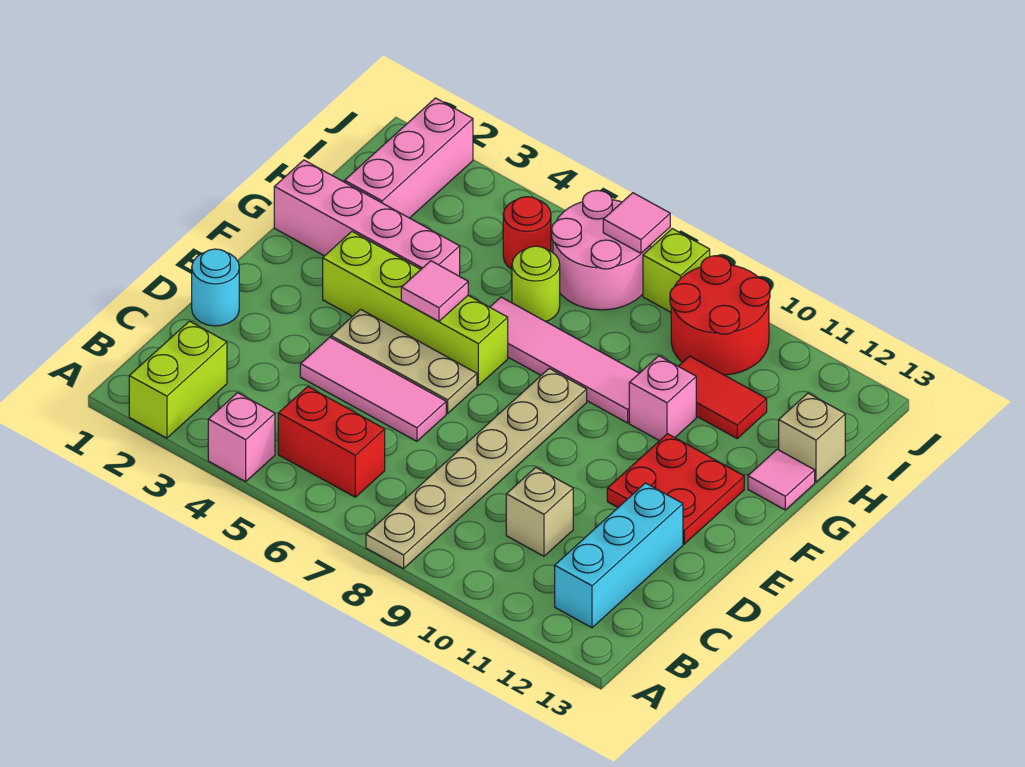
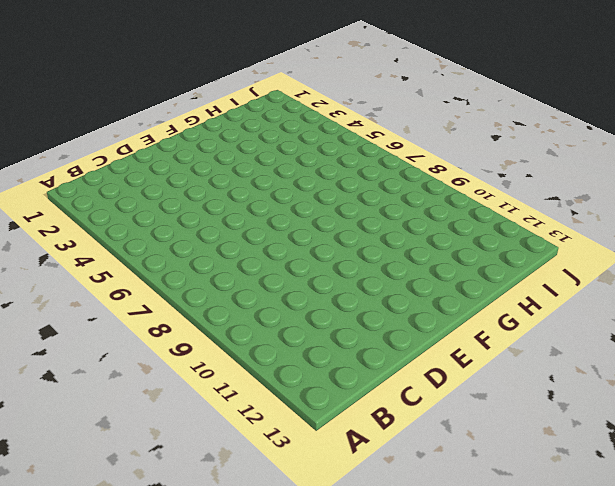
none -> lime 1x2 brick [129,321,227,438]
none -> pink 1x1 brick [208,393,275,481]
none -> tan 1x6 plate [366,369,587,569]

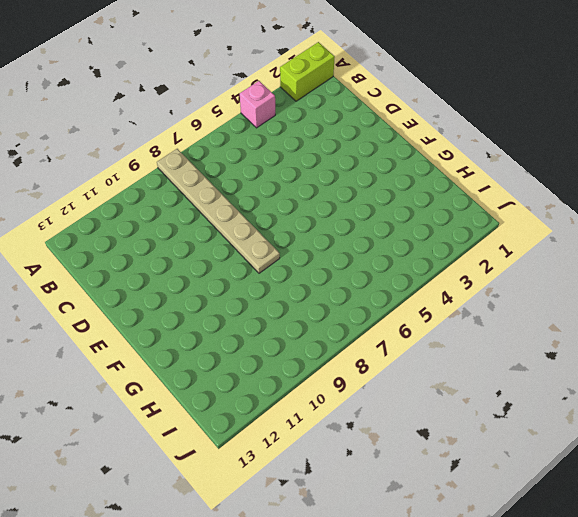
lime 1x2 brick [280,42,335,101] -> lime 1x2 brick turned to [129,321,227,438]
none -> red 1x2 brick [278,387,385,497]
none -> cyan 1x3 brick [555,483,683,628]
none -> tan 1x1 brick [506,467,573,556]

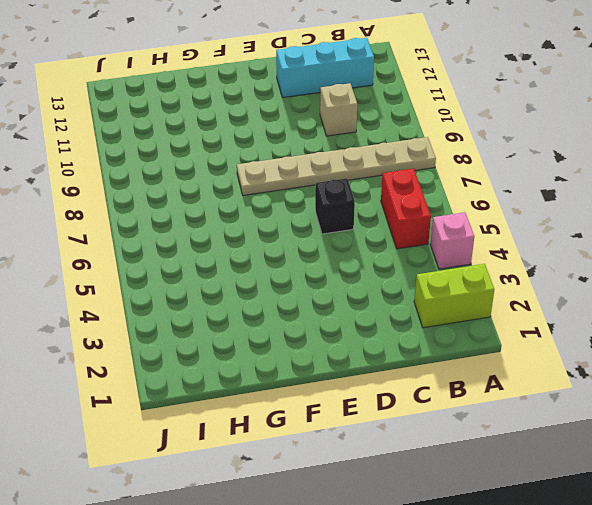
black 1x1 brick [315,178,355,234] -> pink 1x3 tile [300,337,446,441]
none -> cyan 1x1 round brick [192,249,239,326]
none -> tan 1x3 plate [331,309,477,413]
none -> red 2x2 plate [607,434,744,544]

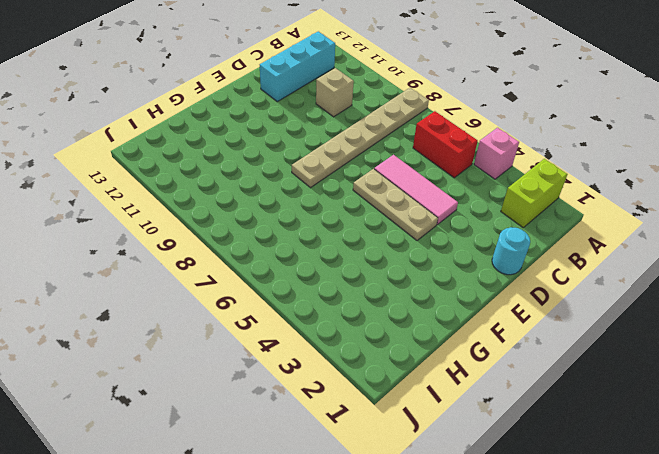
none -> red 2x2 plate [607,434,744,544]
none -> lime 1x4 brick [323,232,508,385]
none -> pink 1x4 brick [274,160,460,276]

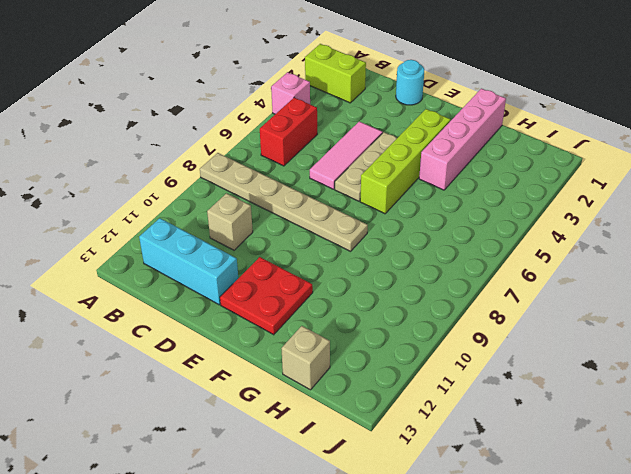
none -> pink 1x4 tile [490,297,639,423]
none -> pink 1x1 brick [629,356,696,441]
none -> pink 1x1 tile [748,449,815,510]

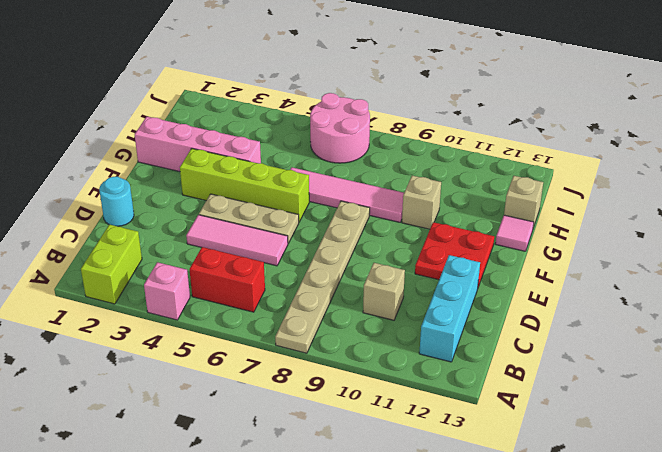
tan 1x1 brick [402,176,441,229] -> pink 1x1 brick [629,356,696,441]
none -> pink 1x3 brick [345,98,473,218]
none -> lime 1x1 round brick [512,246,560,321]
none -> red 1x2 tile [678,356,767,438]

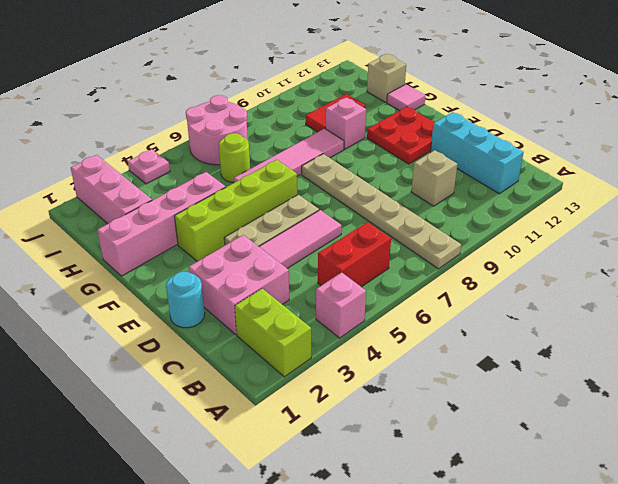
pink 2x2 brick [189,235,289,335] -> none
pink 1x1 plate [128,149,170,184] -> none
none -> red 1x1 round brick [503,197,551,269]
none -> red 2x2 round brick [670,256,770,375]
none -> lime 1x1 brick [643,229,710,312]

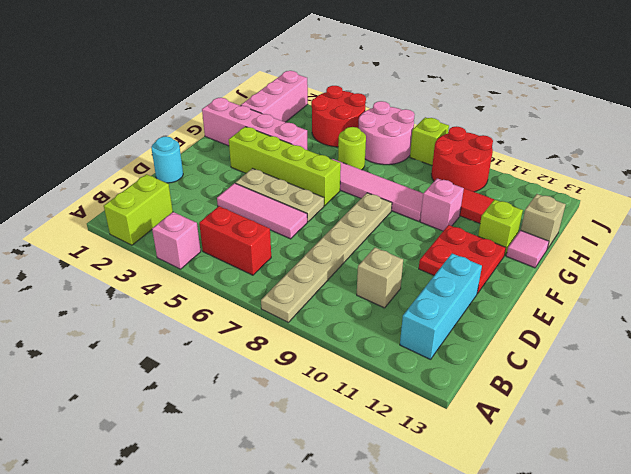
lime 1x1 brick [478,199,523,255] -> none
red 2x2 round brick [311,86,366,147] -> red 1x1 round brick [503,197,551,269]
none -> pink 1x1 tile [401,261,468,321]
none -> pink 1x1 tile [603,193,670,253]

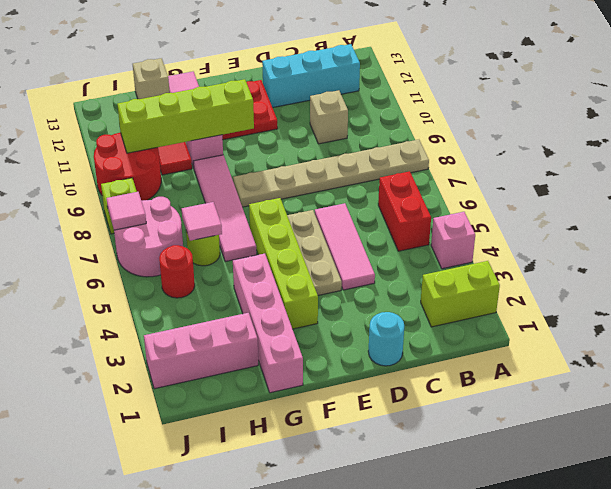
lime 1x4 brick [117,79,254,153] -> none
pink 1x1 tile [182,202,222,241] -> pink 1x1 tile moved to [401,261,468,321]

